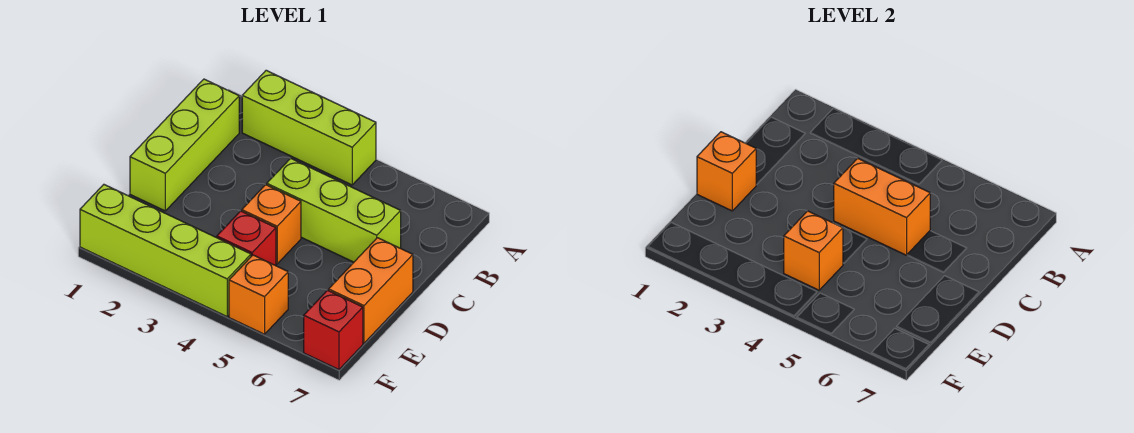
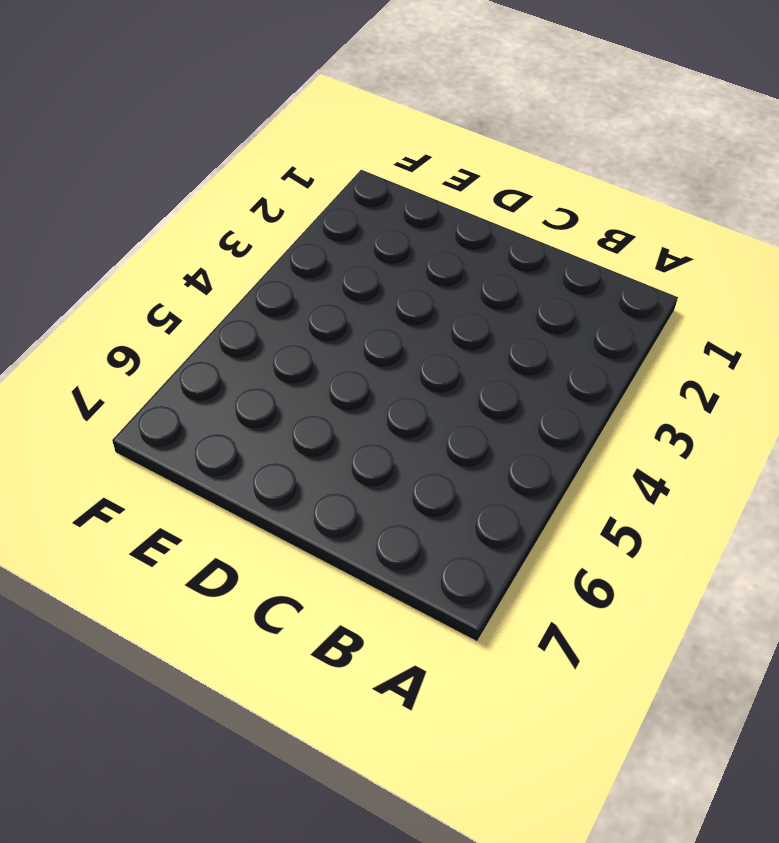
none -> lime 1x3 brick [242,70,376,185]
none -> lime 1x3 brick [130,79,239,211]
none -> lime 1x3 brick [267,158,401,262]

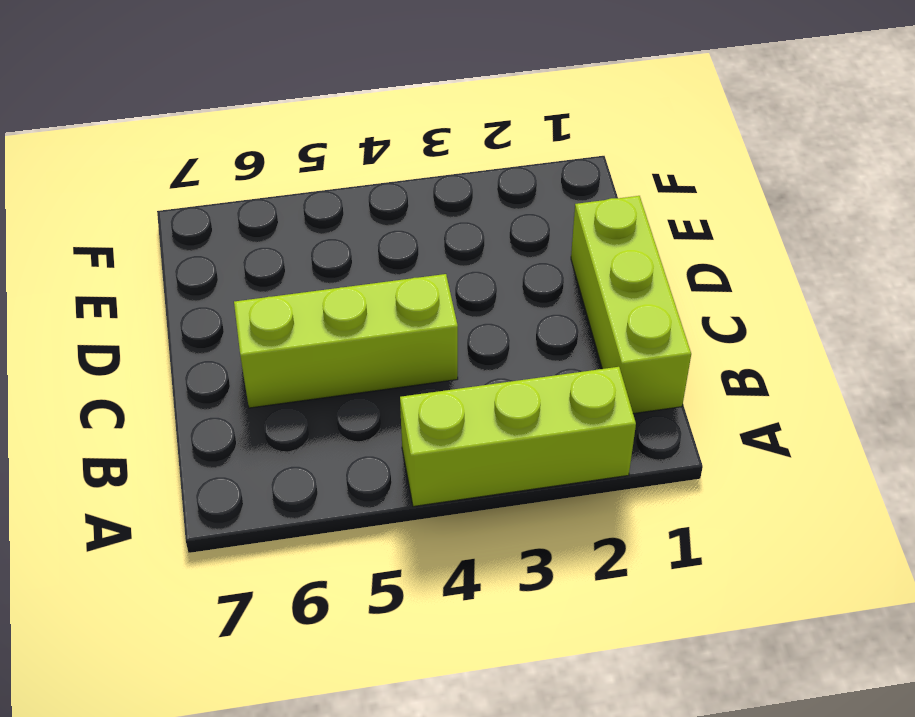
none -> orange 1x1 brick [242,185,301,264]
none -> orange 1x2 brick [329,238,413,343]
none -> red 1x1 brick [217,211,276,266]

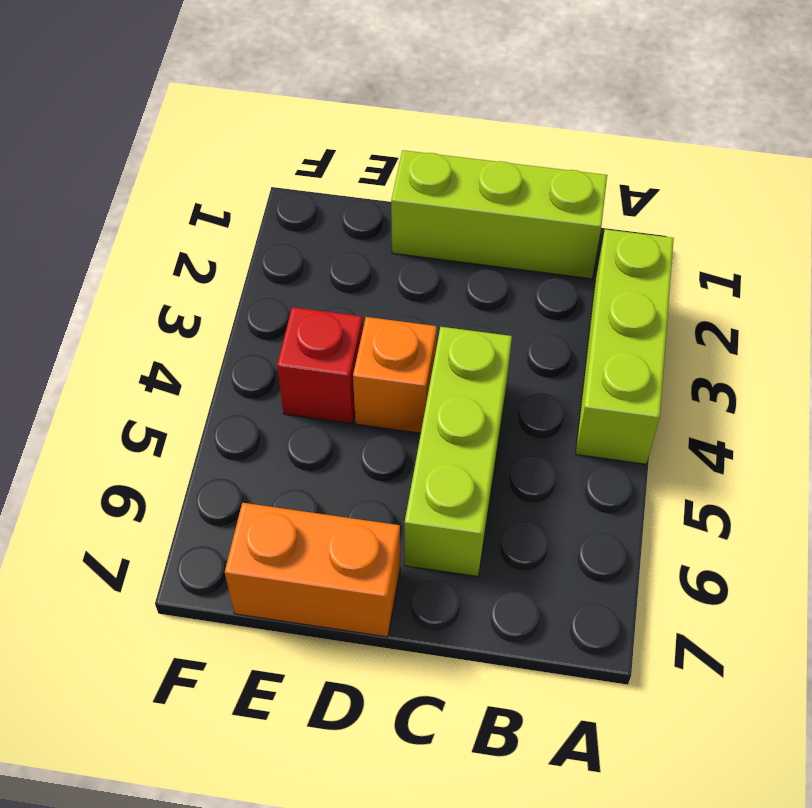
none -> lime 1x4 brick [80,185,251,316]
none -> orange 1x1 brick [229,255,288,334]
none -> red 1x1 brick [304,290,363,370]

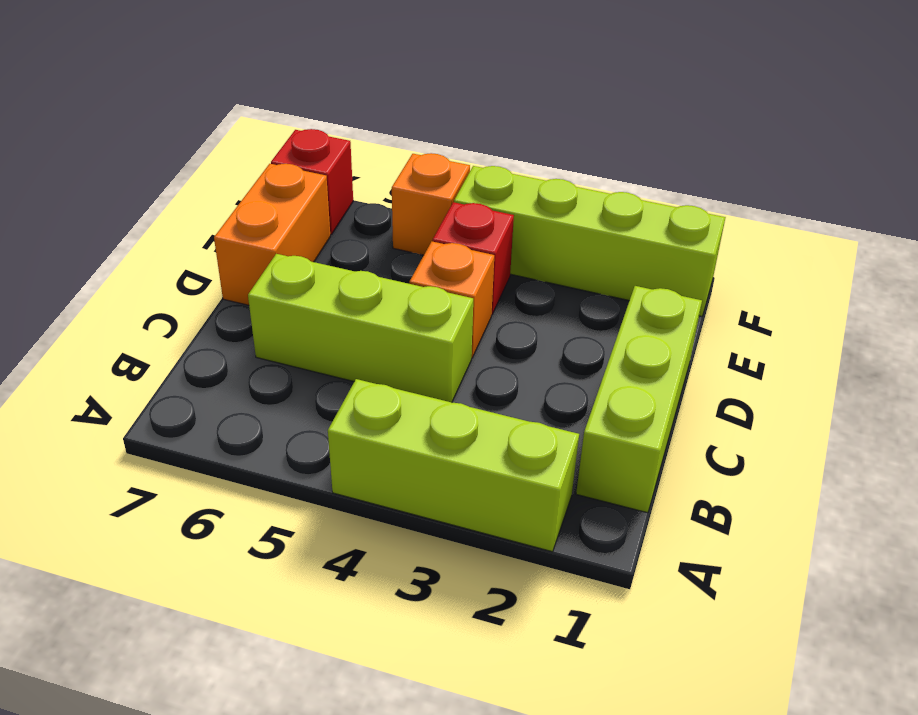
none -> orange 1x2 brick [834,158,930,255]
none -> orange 1x1 brick [697,132,756,211]
none -> orange 1x1 brick [784,211,843,290]

